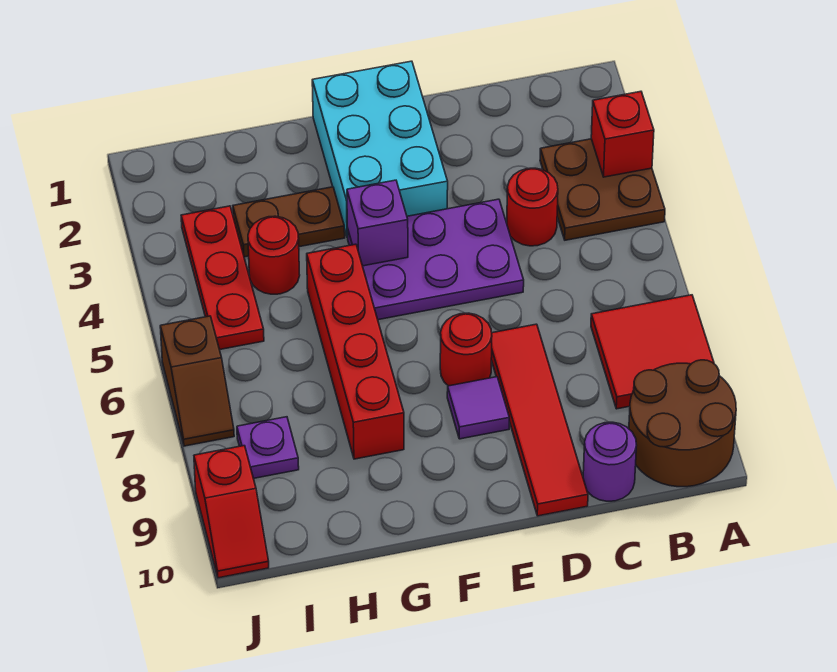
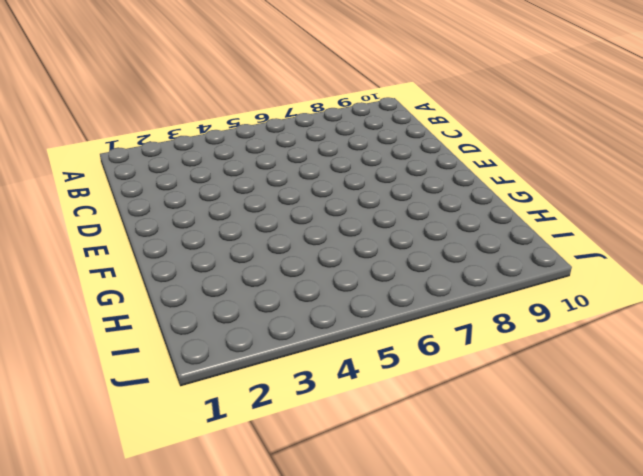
none -> brown 2x2 plate [540,139,665,240]
none -> red 2x2 tile [591,295,714,409]
none -> brown 2x2 round brick [629,360,736,487]

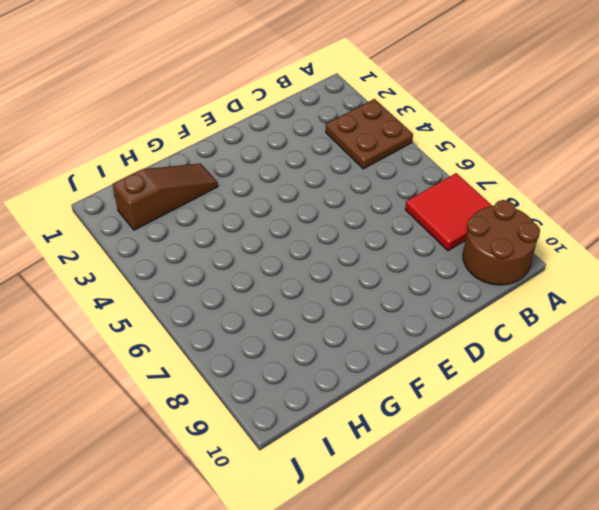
brown 1x3 slope [113,163,218,230] -> none
none -> red 1x1 round brick [507,168,558,246]
none -> purple 1x1 round brick [583,422,637,501]
none -> purple 2x3 plate [347,199,524,320]

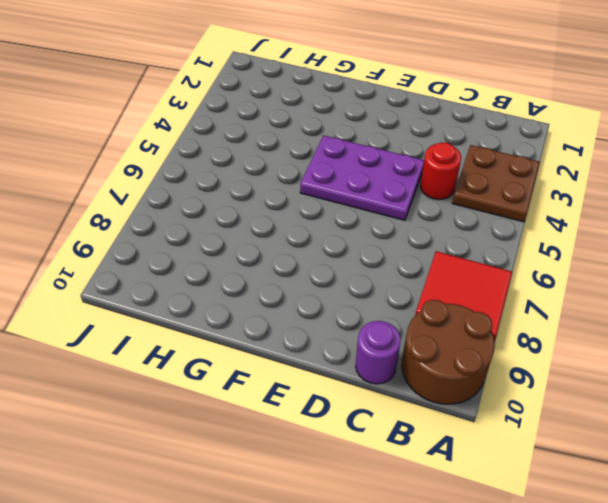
none -> red 1x4 tile [491,324,588,516]
none -> cyan 2x3 brick [312,61,448,238]
none -> red 1x1 round brick [440,313,492,386]

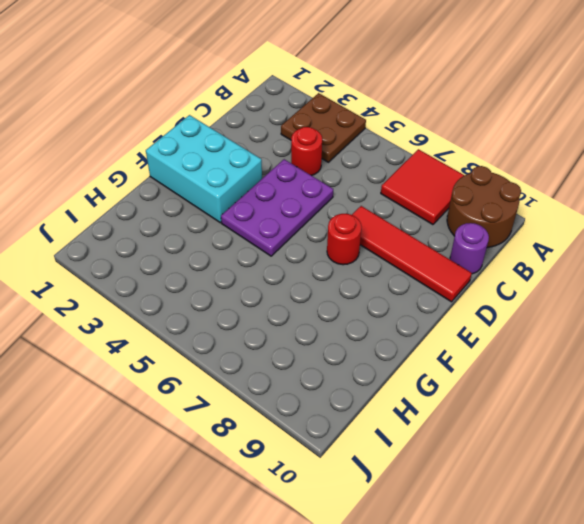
none -> purple 1x1 tile [447,377,509,439]
none -> brown 1x2 plate [233,187,345,257]
none -> red 1x4 brick [307,244,404,459]

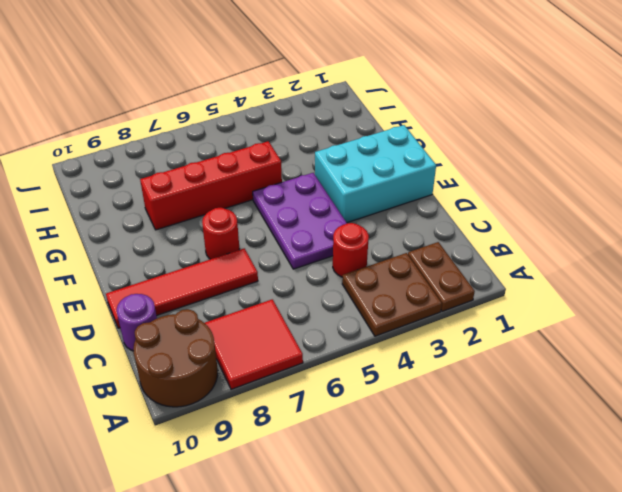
brown 1x2 plate [408,242,475,311] -> brown 1x2 plate moved to [233,187,345,257]
none -> purple 1x1 tile [447,377,509,439]
none -> red 1x1 round brick [248,216,300,294]
none -> red 1x3 plate [181,206,264,350]

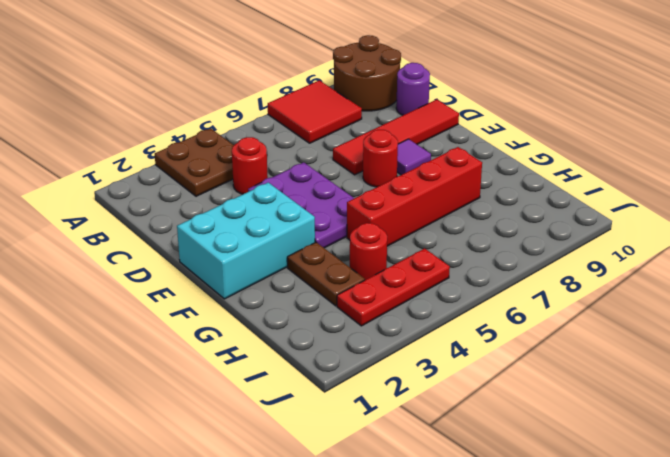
none -> purple 1x1 plate [237,417,299,478]
none -> brown 1x2 slope [160,316,234,446]
none -> red 1x2 slope [194,446,269,578]

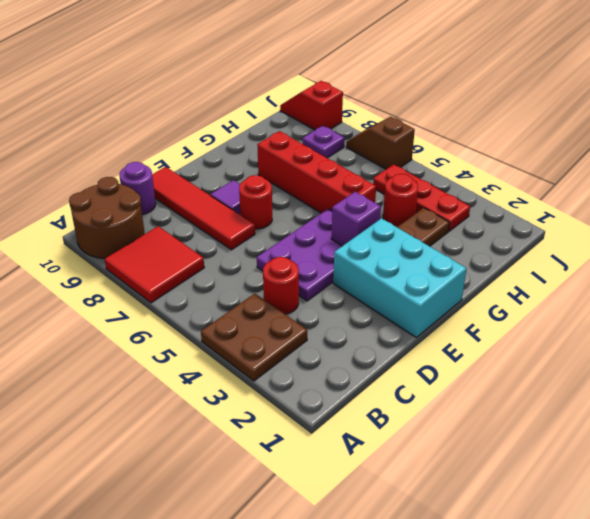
none -> red 1x1 brick [591,91,654,177]

